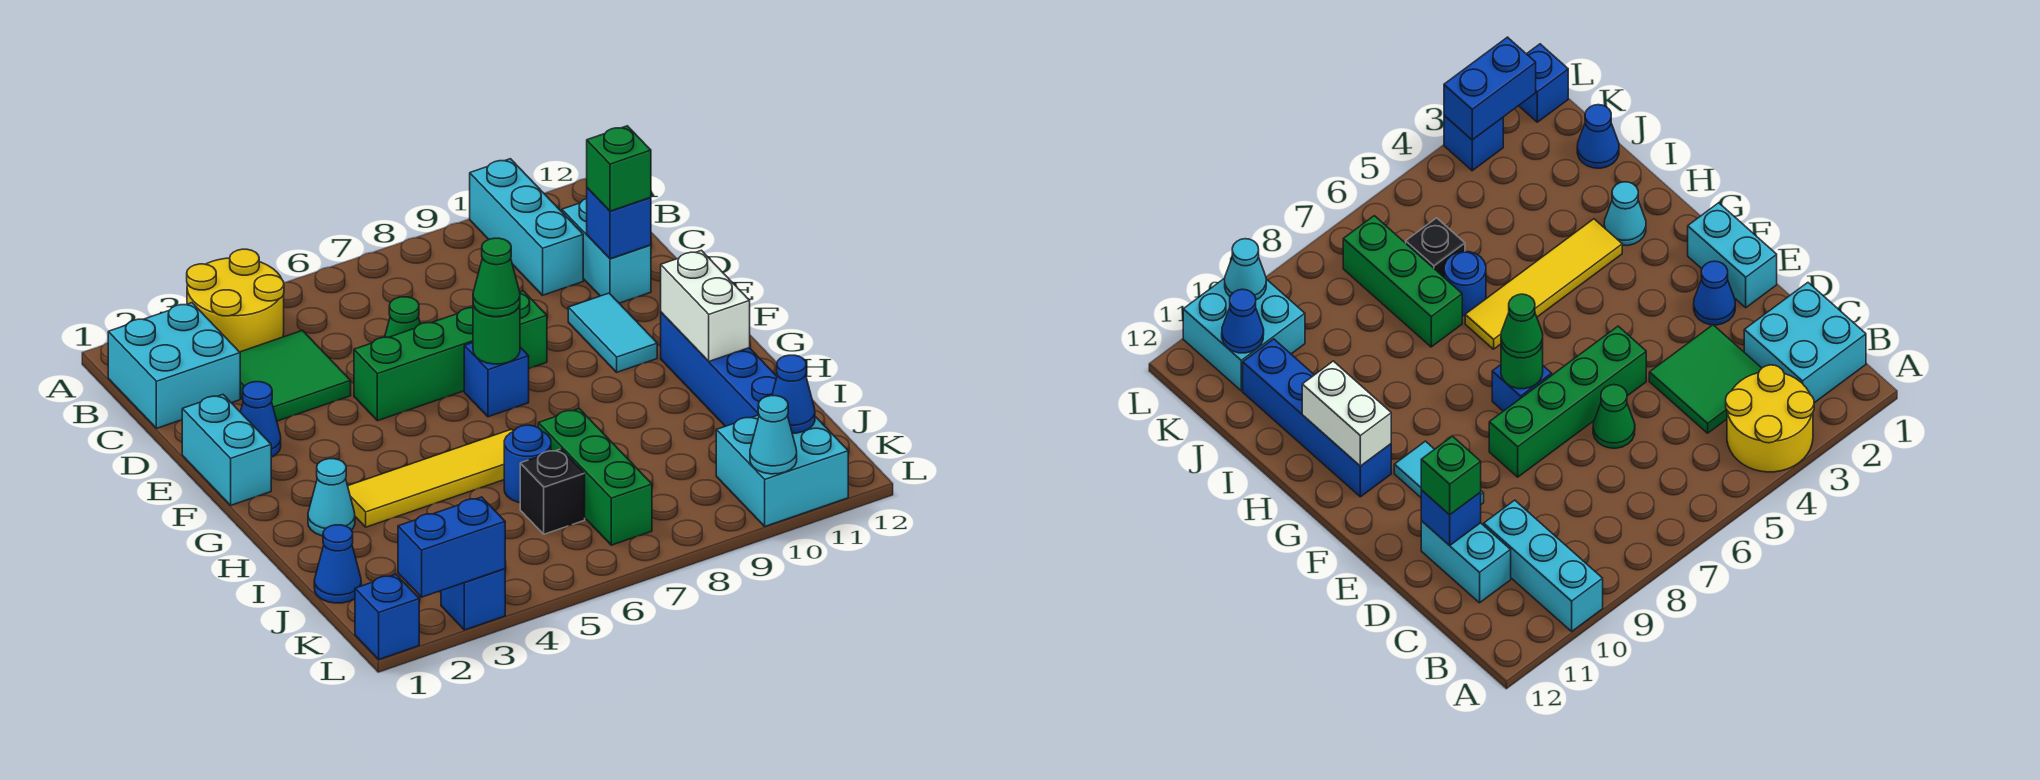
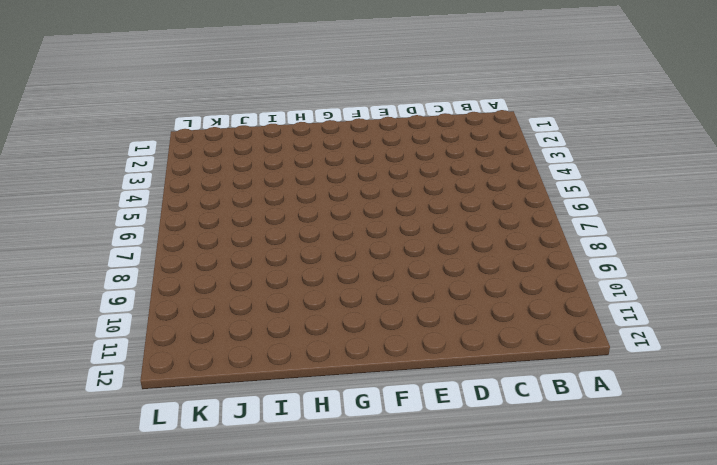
none -> yellow 2x2 round brick [187,249,284,352]
none -> cyan 1x3 brick [470,159,583,295]
none -> cyan 2x2 brick [108,303,240,428]

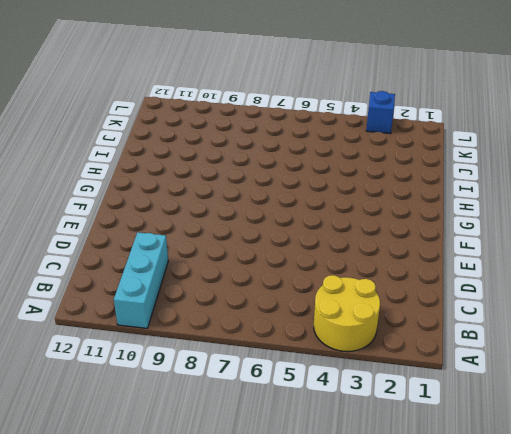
none -> cyan 2x2 brick [108,303,240,428]
none -> green 2x2 tile [240,330,351,421]
none -> cyan 1x2 brick [562,198,651,303]

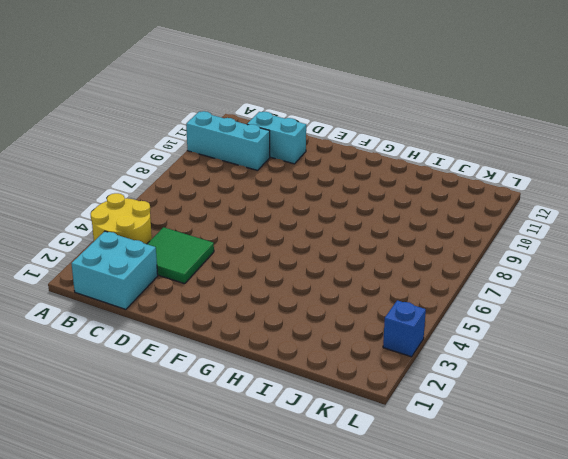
none -> green 1x1 cone [385,297,420,337]
none -> cyan 1x2 brick [182,395,271,505]
none -> blue 1x1 cone [241,382,281,457]

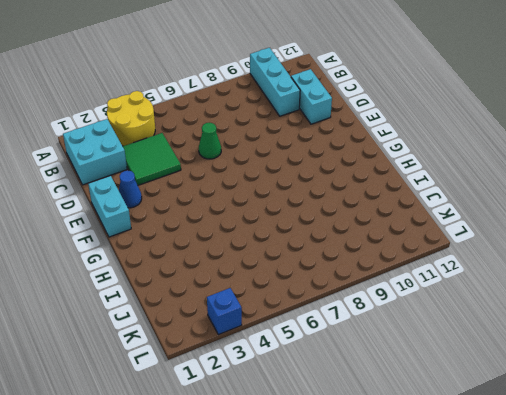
none -> green 1x4 brick [354,291,547,421]
none -> cyan 1x2 tile [568,293,657,372]
none -> blue 1x1 brick [464,343,529,417]

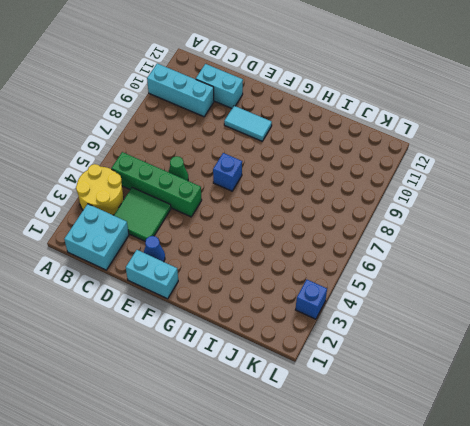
green 1x4 brick [111,152,202,217] -> green 1x4 brick turned to [354,291,547,421]
none -> blue 1x4 brick [661,312,777,426]
none -> cyan 1x1 cone [308,459,355,536]
none -> yellow 1x4 tile [348,429,513,527]

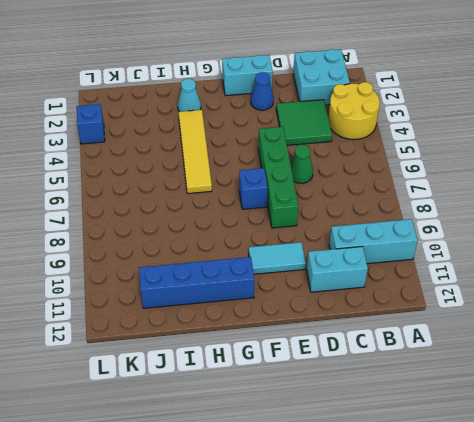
none -> blue 1x1 round brick [504,425,551,503]
none -> green 1x3 brick [538,409,652,545]
none -> blue 1x1 cone [314,525,361,603]

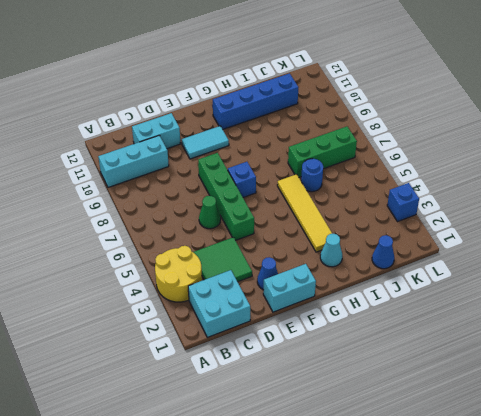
none -> black 1x1 brick [520,449,585,534]
none -> cyan 2x2 brick [716,415,848,526]
none -> blue 1x1 brick [355,574,419,659]

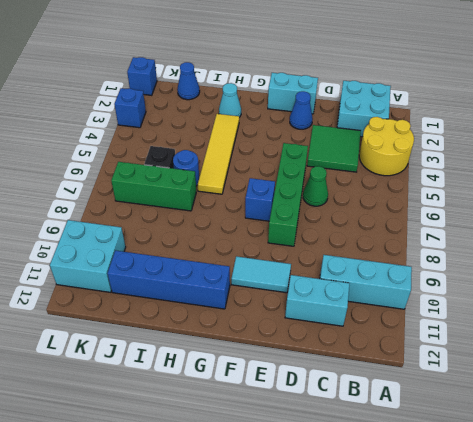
none -> blue 1x1 brick [587,188,651,259]
none -> green 1x1 round brick [473,305,520,364]
none -> white 1x2 brick [661,250,750,361]

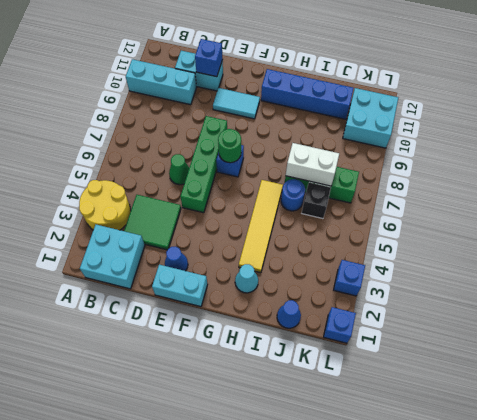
white 1x2 brick [286,143,339,186] -> white 1x2 brick moved to [661,250,750,361]
none -> blue 1x1 cone [772,355,815,433]
none -> blue 1x2 brick [398,497,505,597]
none -> cyan 1x1 cone [750,396,797,474]

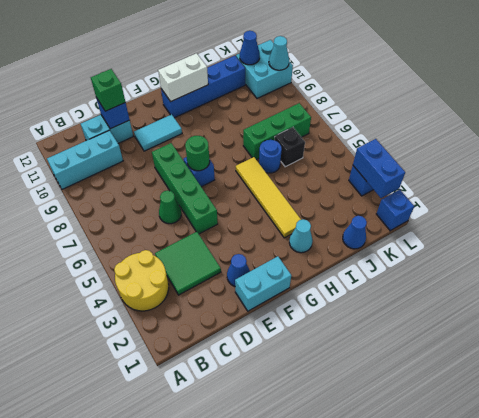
none -> cyan 2x2 brick [108,303,240,428]
none -> green 1x1 cone [473,238,520,317]

